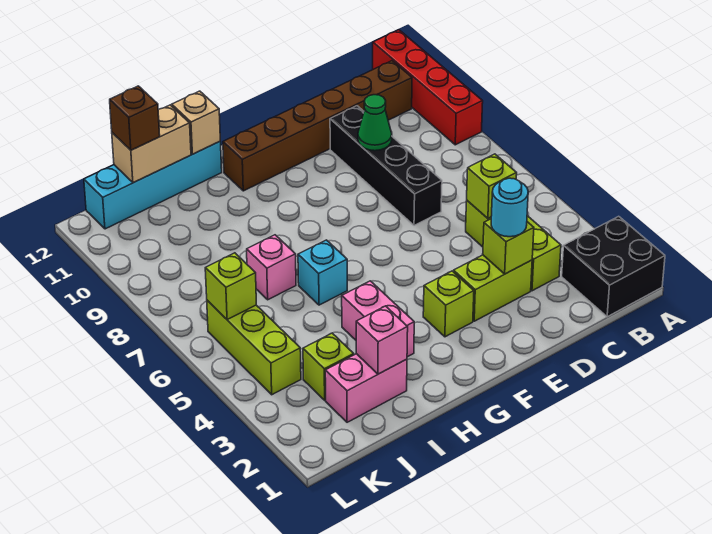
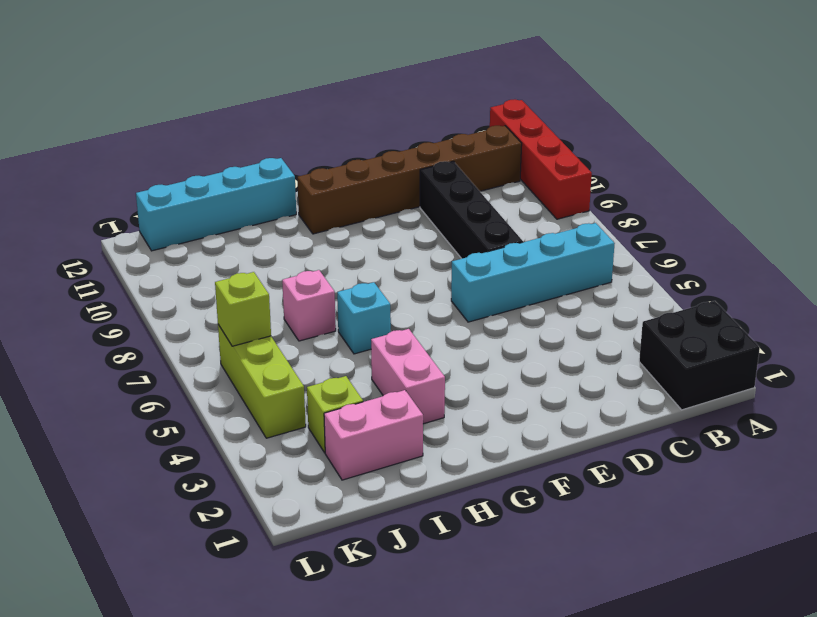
cyan 1x4 brick [451,223,615,322] -> none
none -> lime 1x3 brick [466,201,561,291]
none -> lime 1x2 brick [454,255,532,321]
none -> lime 1x1 brick [423,271,474,337]

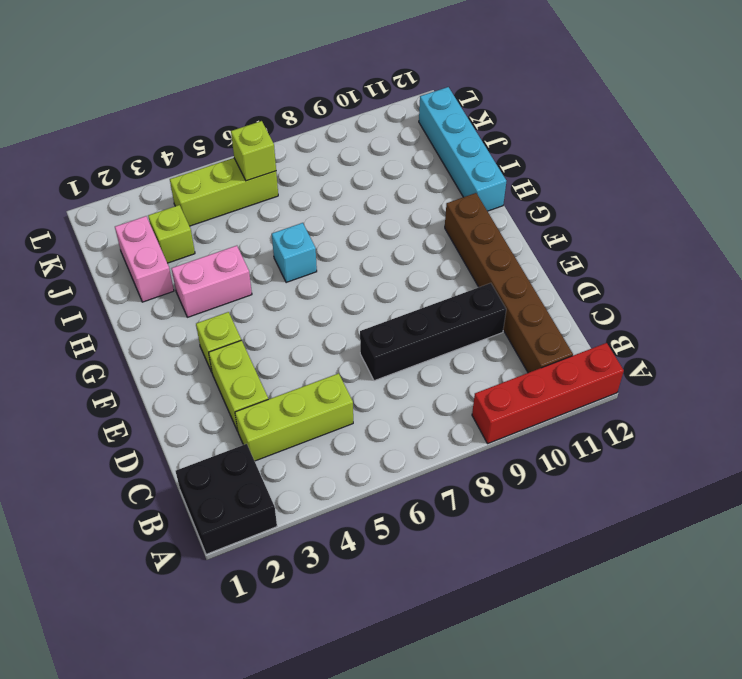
none -> pink 1x1 brick [247,235,296,300]
none -> lime 1x1 brick [467,154,517,218]
none -> lime 1x1 brick [483,219,534,274]

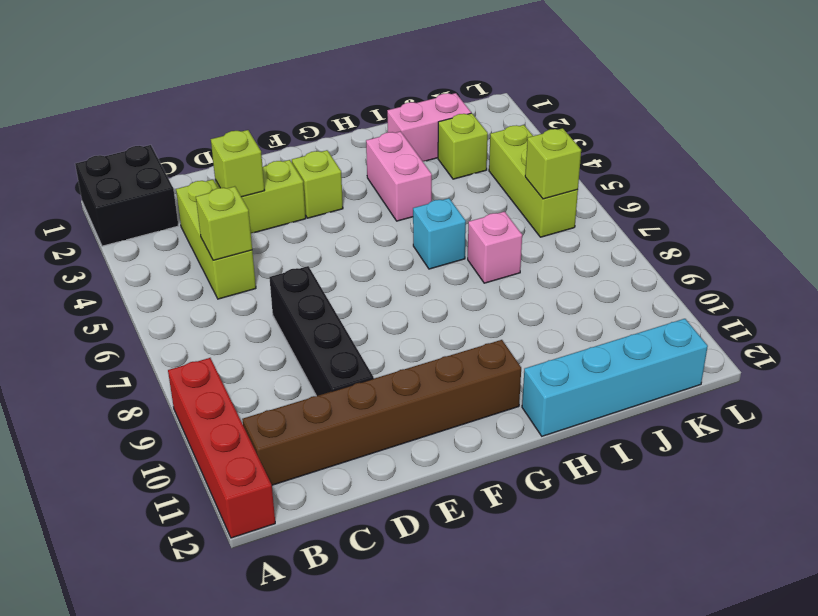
none -> green 1x1 cone [358,95,392,151]
none -> tan 1x1 brick [172,91,220,154]
none -> pink 1x1 brick [356,306,408,374]

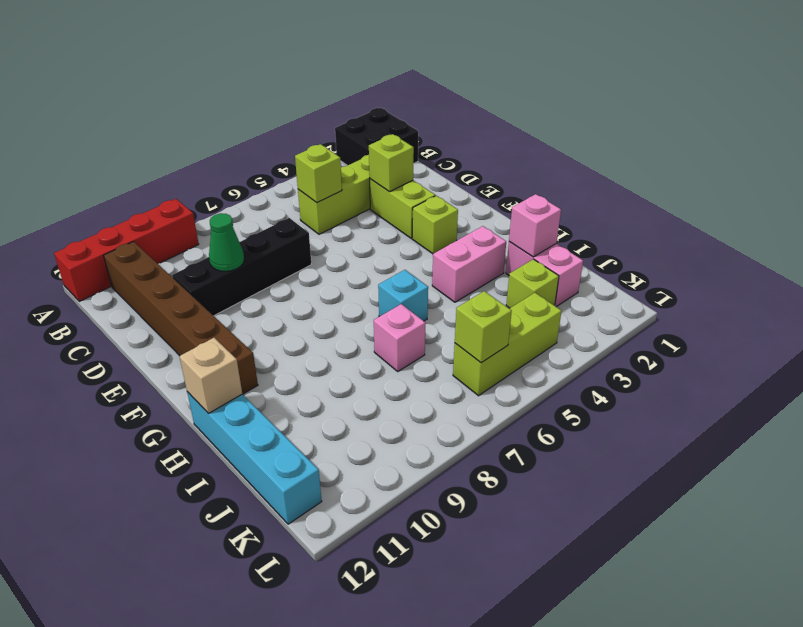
none -> tan 1x2 brick [112,105,191,183]
none -> cyan 1x1 round brick [491,178,528,237]
none -> brown 1x1 brick [110,86,160,150]

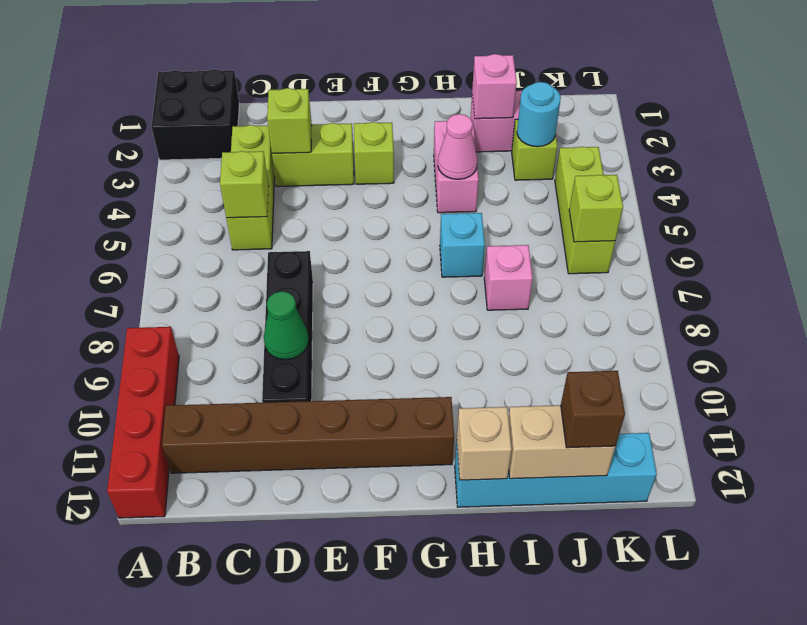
pink 1x1 cone [438,114,478,179] -> none
cyan 1x1 round brick [517,82,561,147] -> cyan 1x1 round brick moved to [491,178,528,237]

